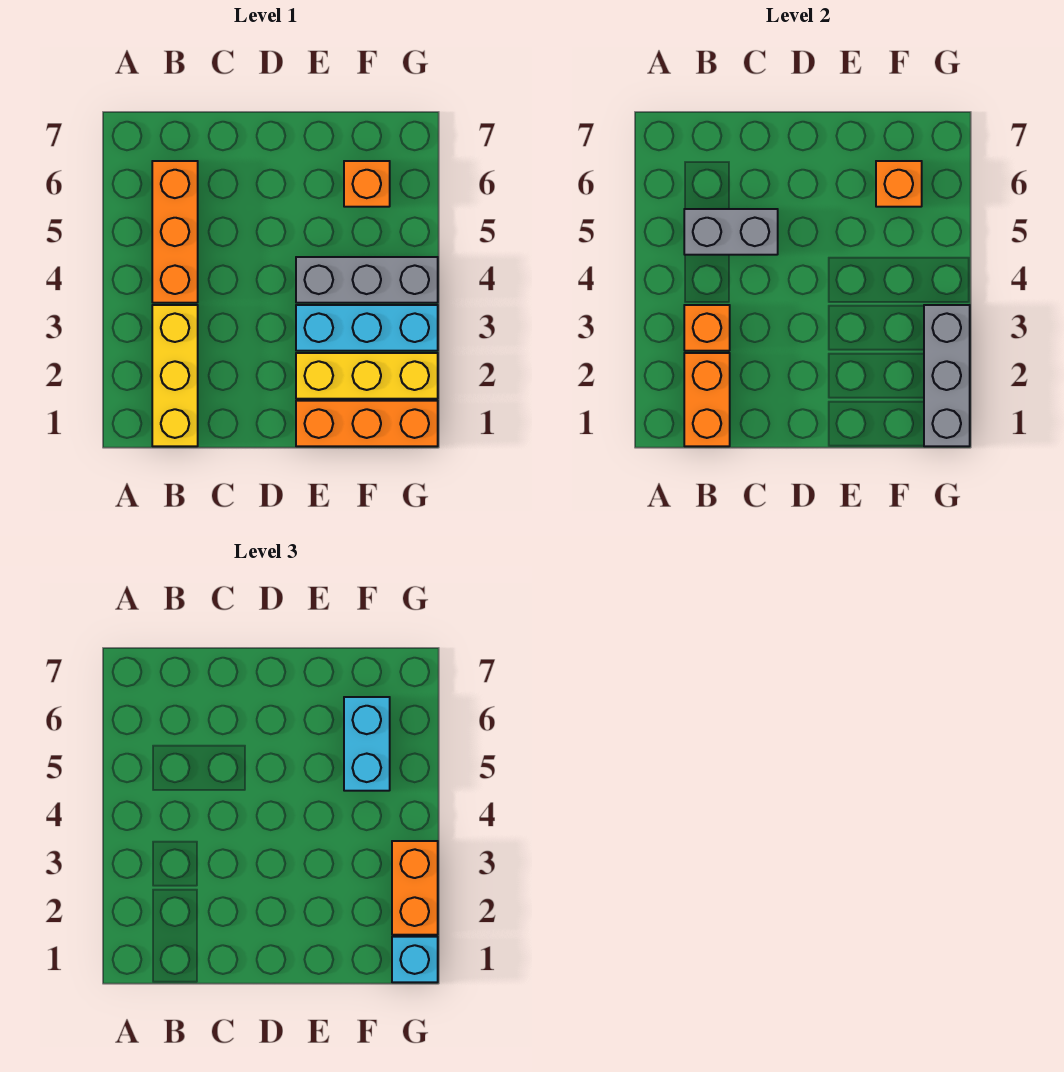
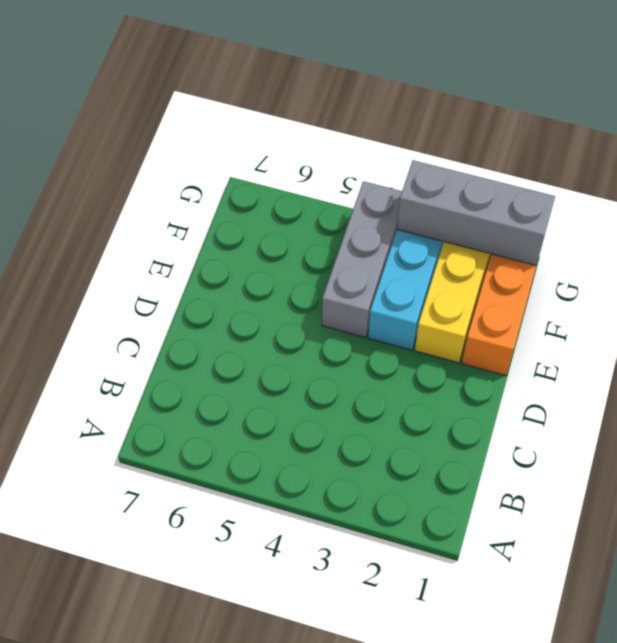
none -> yellow 1x3 brick [152,305,198,446]
none -> orange 1x3 brick [152,161,198,303]
none -> orange 1x1 brick [344,161,390,207]

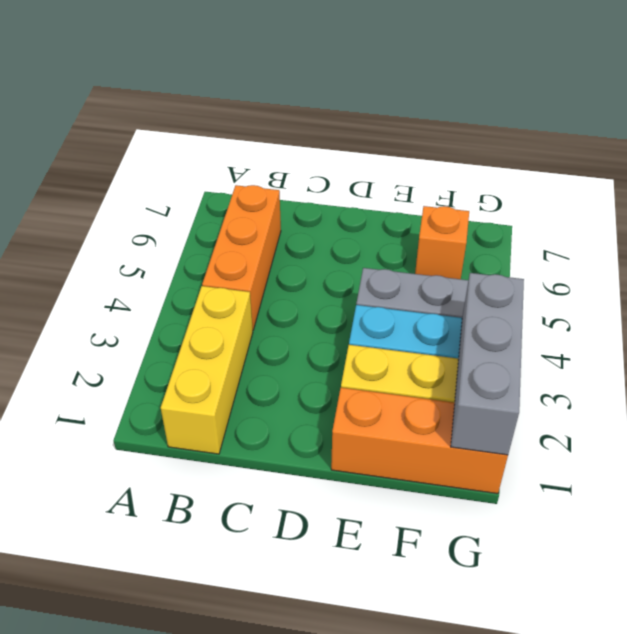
none -> orange 1x2 brick [684,353,730,446]
none -> orange 1x1 brick [684,305,730,351]
none -> grey 1x2 brick [684,209,778,255]

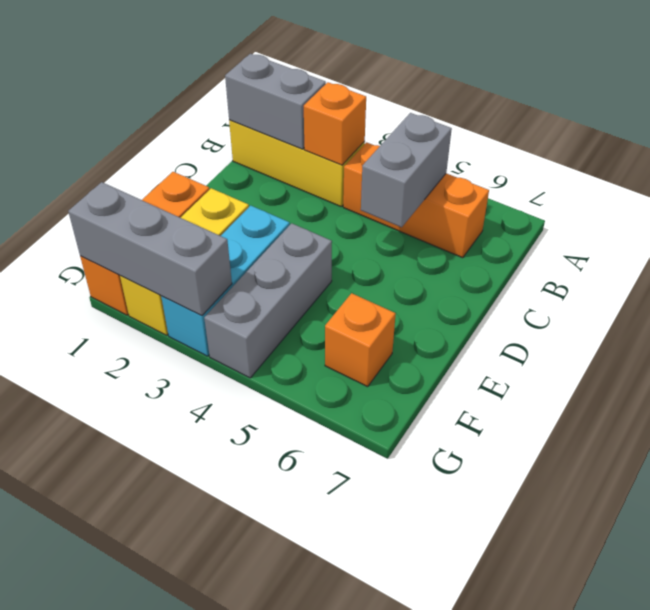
grey 1x2 brick [225,54,326,149] -> orange 1x2 brick [684,353,730,446]
none -> orange 1x1 brick [876,161,922,207]
none -> cyan 1x2 brick [344,697,390,791]
none -> cyan 1x1 brick [392,937,438,982]

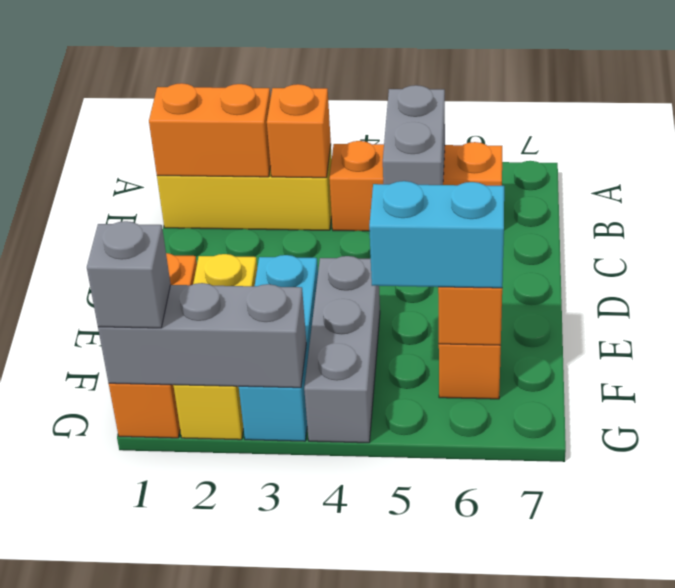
grey 1x1 brick [87,221,171,328] -> cyan 1x1 brick [392,937,438,982]
none -> orange 1x2 brick [392,841,438,935]

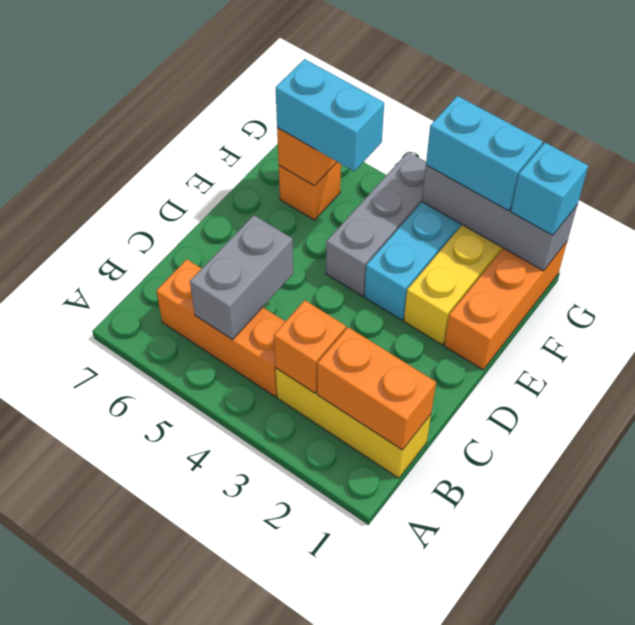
cyan 1x2 brick [426,96,543,211] -> orange 1x2 brick [392,841,438,935]

